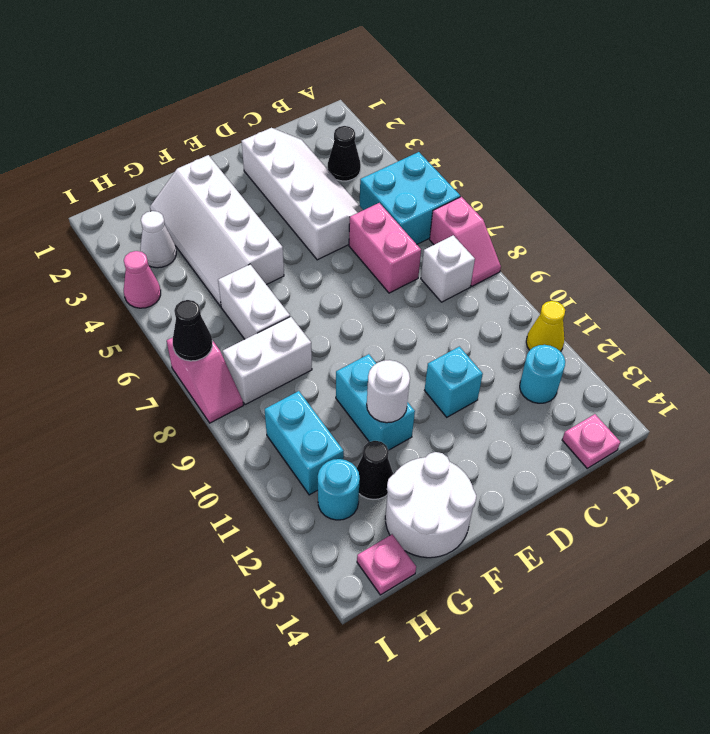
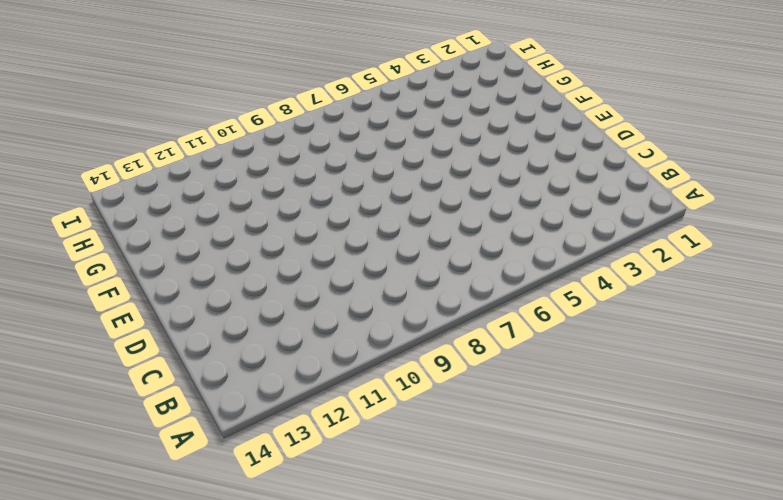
none -> cyan 2x2 brick [359,152,460,244]
none -> pink 1x2 slope [430,197,501,286]
none -> yellow 1x1 cone [526,301,565,352]

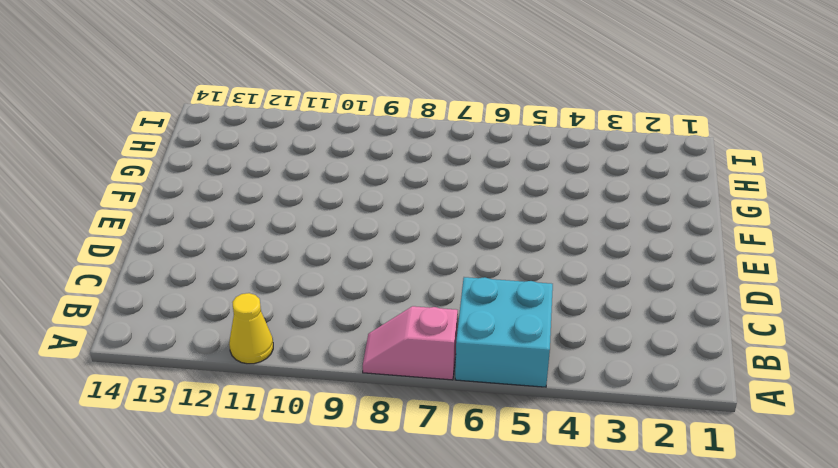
none -> black 1x1 cone [328,126,361,181]
none -> white 1x1 brick [421,235,475,302]
none -> cyan 1x1 round brick [520,345,565,403]

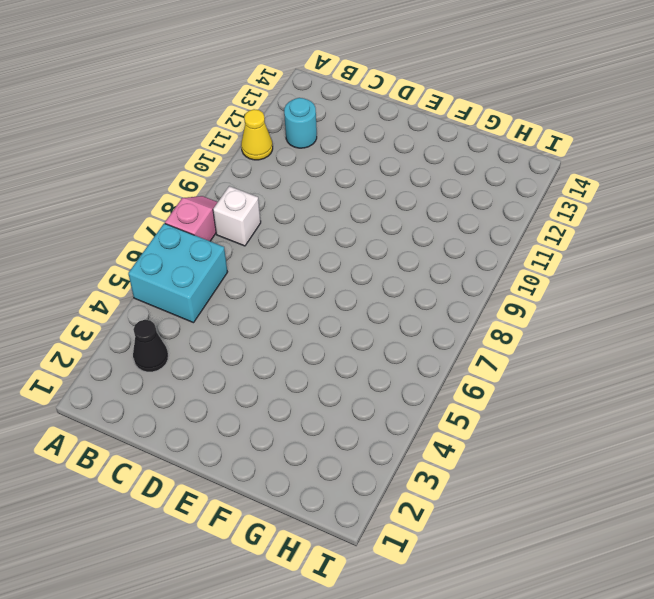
none -> pink 1x1 plate [562,414,620,468]
none -> white 2x4 slope [241,128,363,260]
none -> pink 1x2 brick [349,203,421,293]

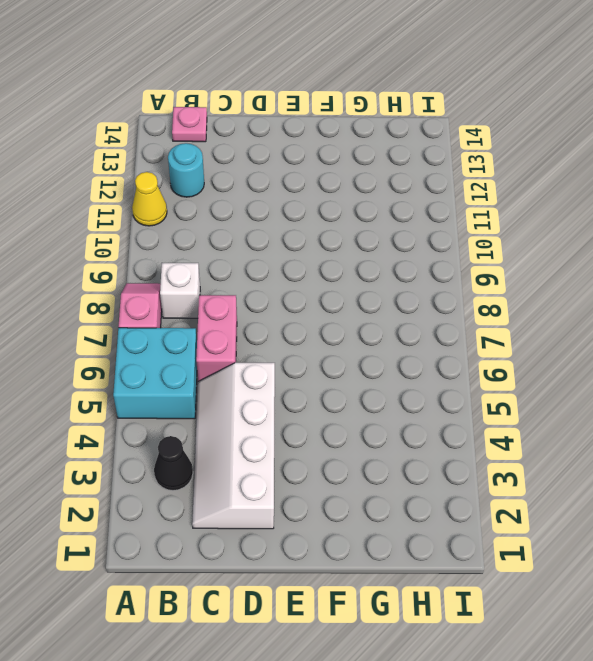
none -> cyan 1x1 brick [424,347,483,417]
none -> white 2x4 slope [150,155,284,306]
none -> cyan 1x2 brick [336,354,415,450]

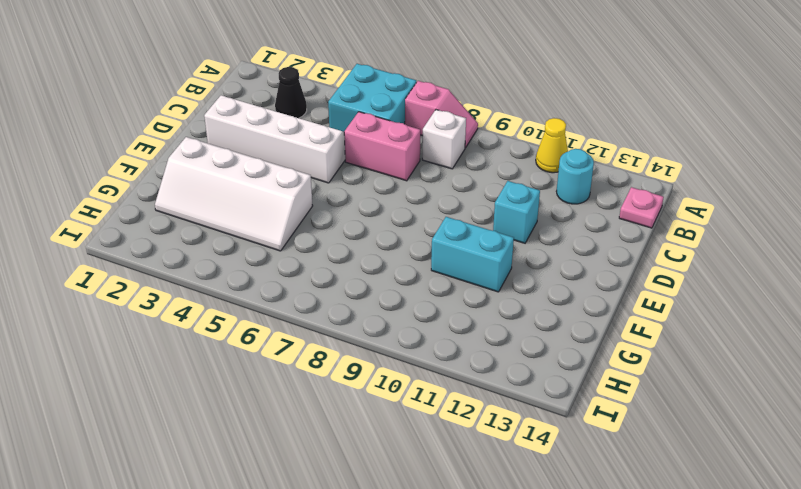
none -> white 2x2 round brick [385,452,476,558]
none -> white 1x2 brick [218,264,290,339]
none -> white 1x2 brick [223,317,312,405]

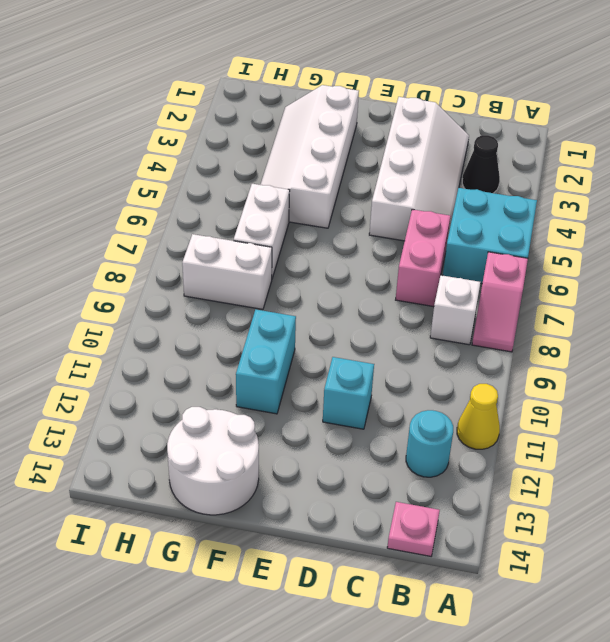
none -> black 1x1 cone [357,441,393,499]
none -> white 1x1 cone [140,211,176,268]
none -> cyan 1x2 brick [265,391,344,495]

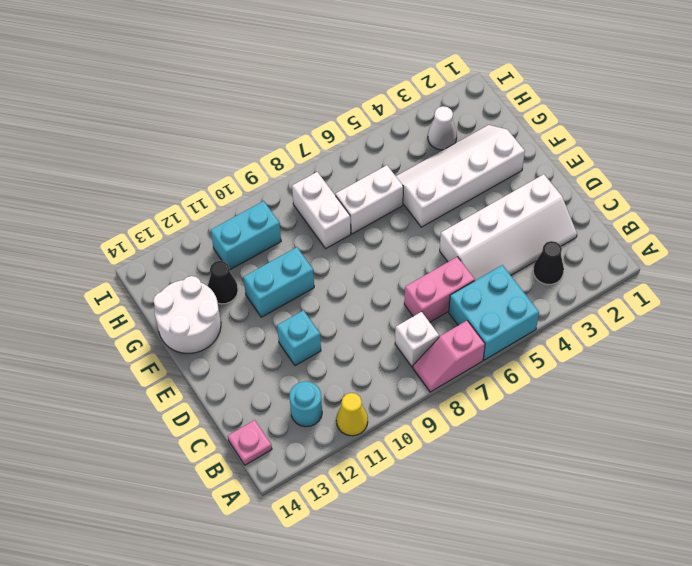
none -> cyan 1x1 round brick [318,459,360,520]
none -> pink 1x1 plate [357,534,416,595]
none -> pink 1x1 cone [124,251,161,308]

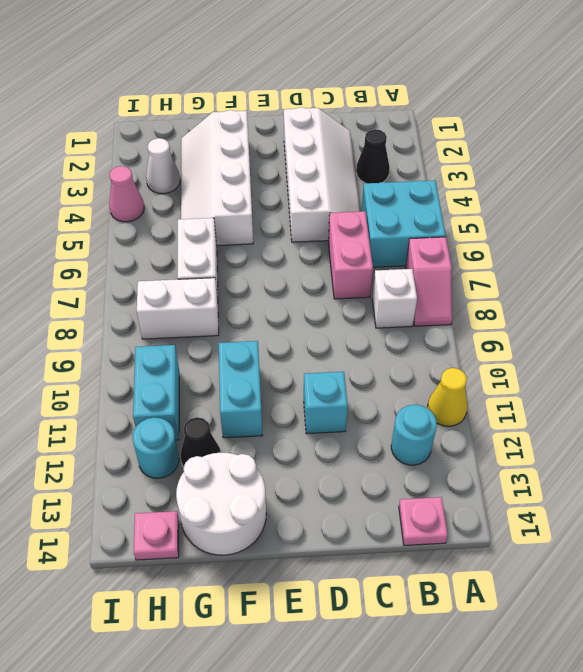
none -> pink 1x2 slope [167,338,243,423]
none -> white 1x1 round brick [367,360,410,423]
none -> black 1x1 cone [173,300,212,361]

